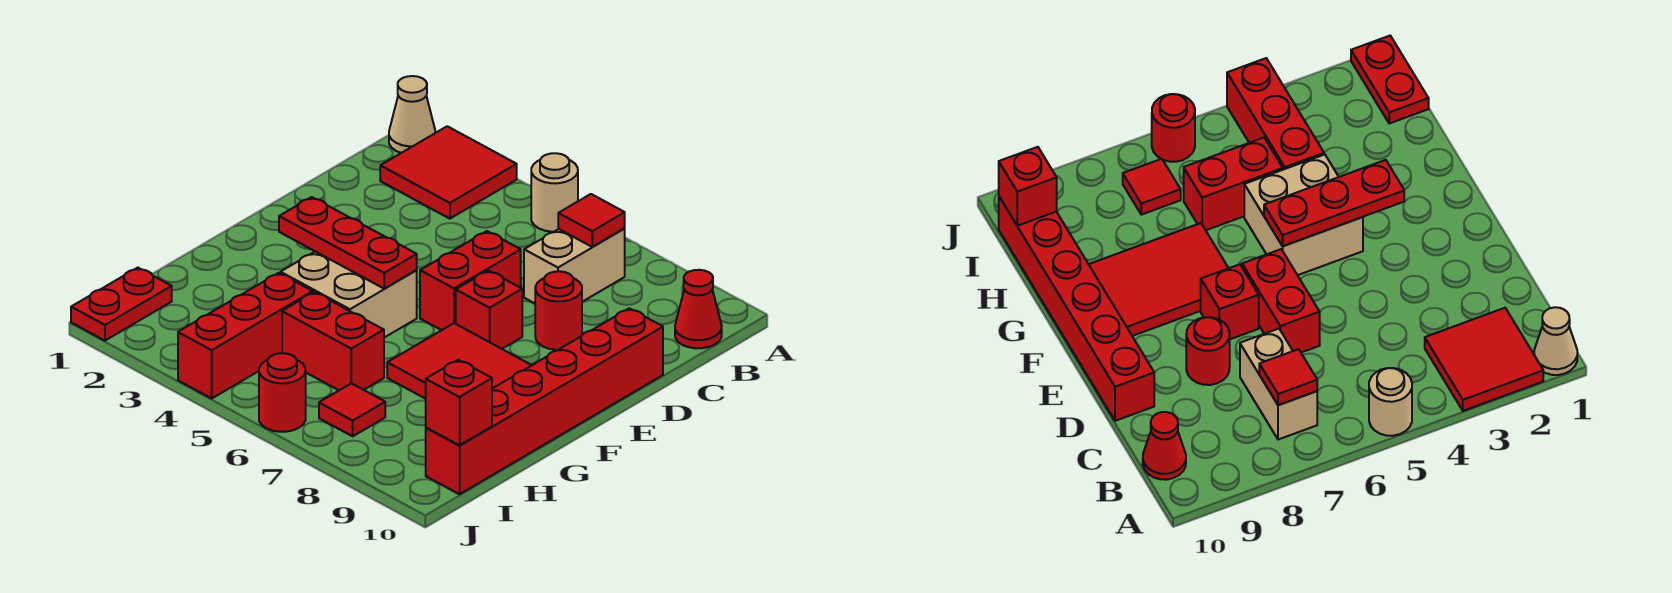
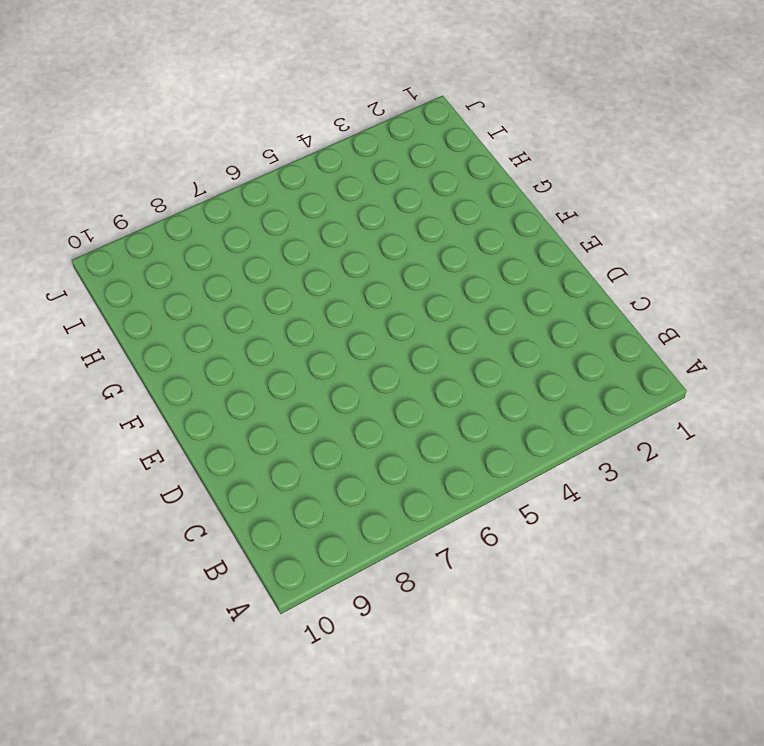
none -> tan 1x1 cone [389,76,435,153]
none -> red 2x2 tile [380,126,517,219]
none -> tan 1x1 round brick [531,153,578,232]

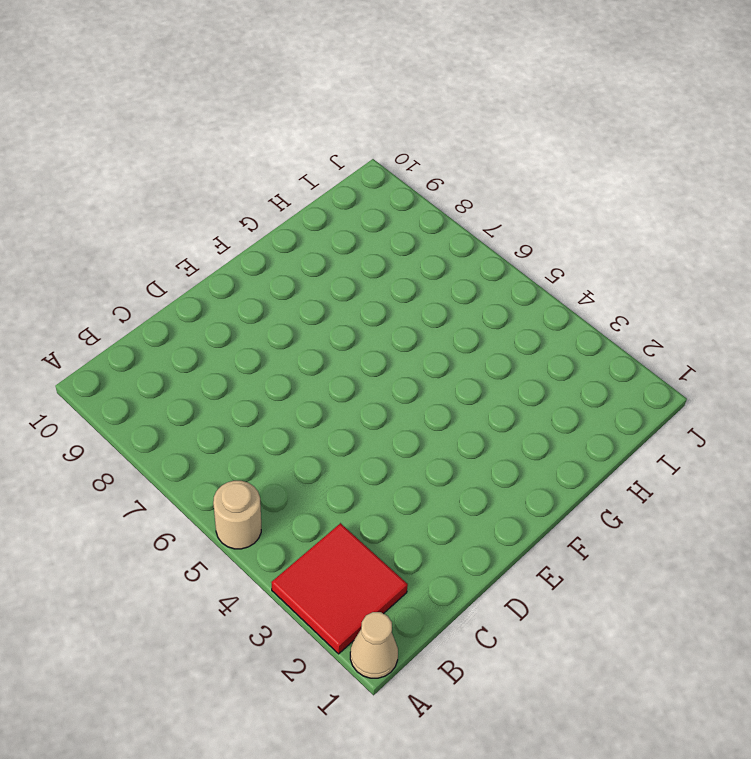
none -> tan 1x2 brick [524,228,625,303]
none -> red 1x1 cone [675,270,722,348]
none -> red 1x2 brick [420,231,521,330]

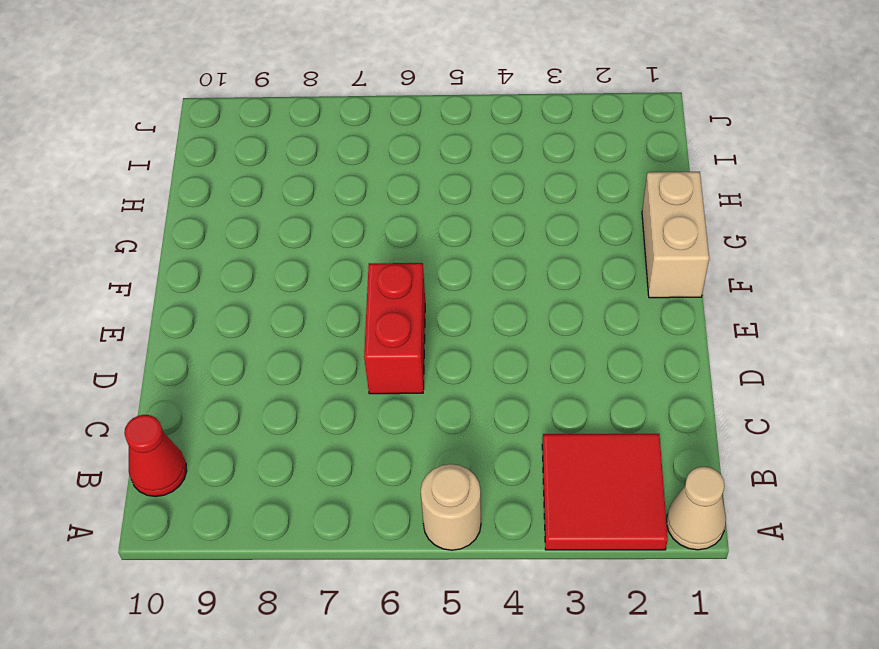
tan 1x2 brick [642,172,709,298] -> tan 1x2 brick moved to [524,228,625,303]
none -> red 1x1 round brick [535,271,582,350]
none -> red 1x6 brick [426,308,663,494]
none -> red 1x1 brick [456,270,522,349]

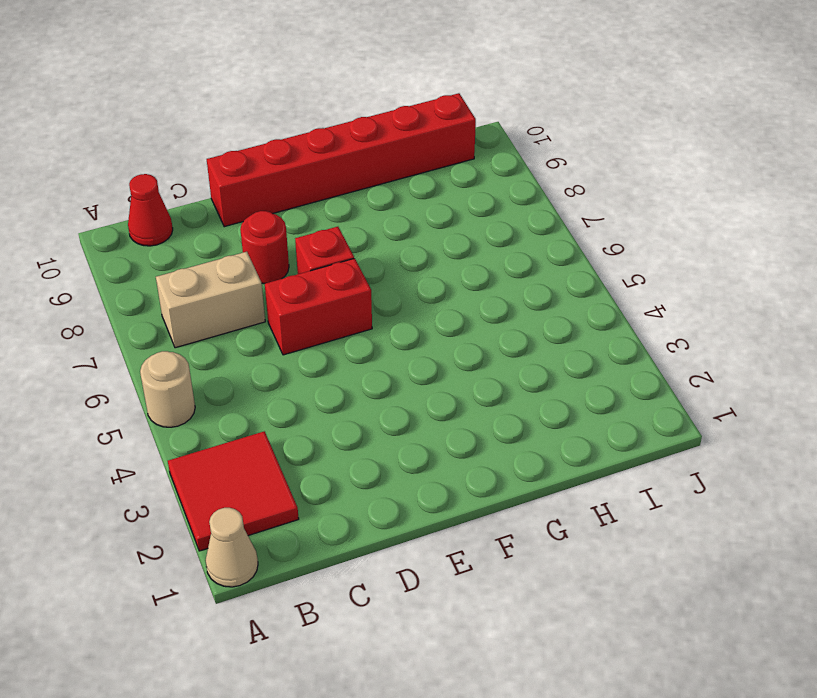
none -> tan 2x2 brick [281,252,417,338]
none -> red 2x3 tile [387,323,532,399]
none -> red 1x3 brick [178,273,313,398]

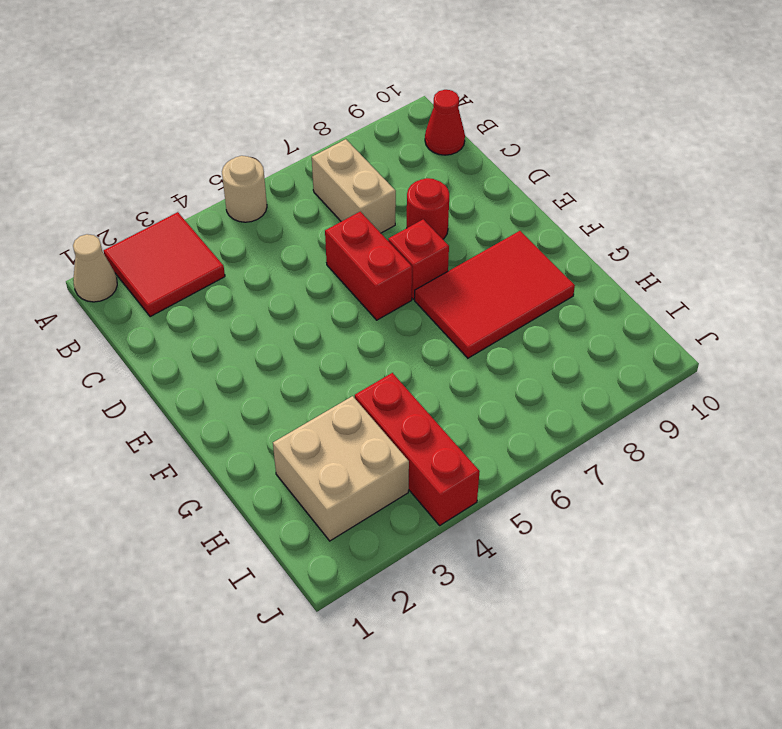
tan 2x2 brick [273,396,409,541] -> tan 2x2 brick moved to [281,252,417,338]
none -> red 1x6 brick [426,308,663,494]
none -> red 1x2 brick [282,292,384,390]
none -> red 1x2 plate [71,268,172,341]

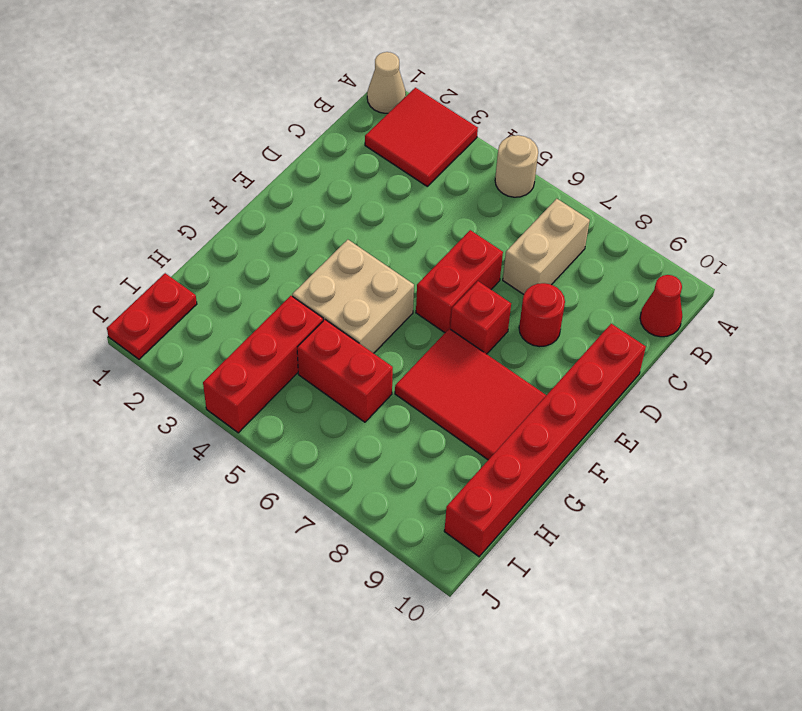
none -> red 1x1 tile [319,383,385,436]
none -> red 1x1 round brick [259,353,306,432]
none -> red 1x1 tile [558,194,625,247]

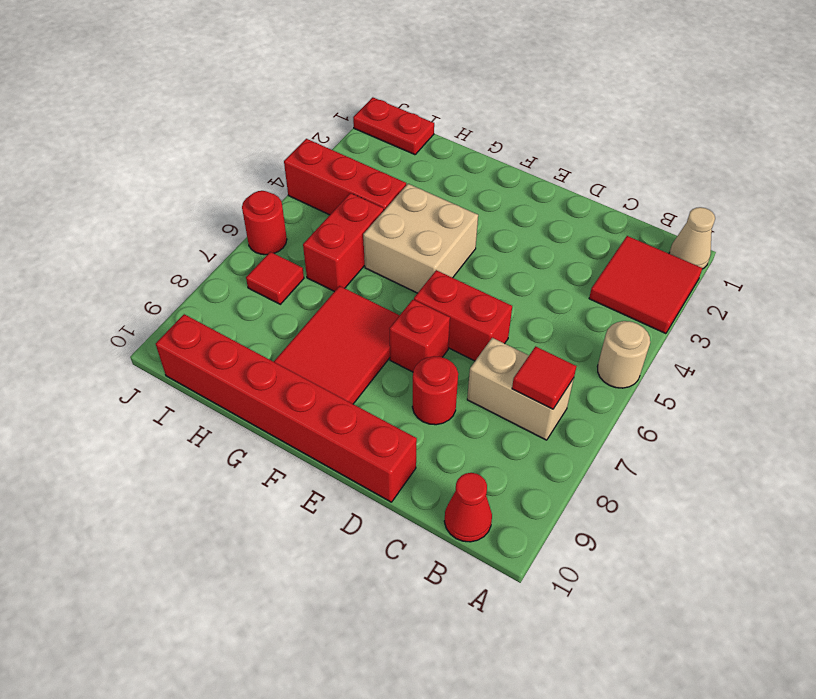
none -> red 1x3 plate [279,197,417,288]
none -> red 1x1 brick [426,360,492,445]

